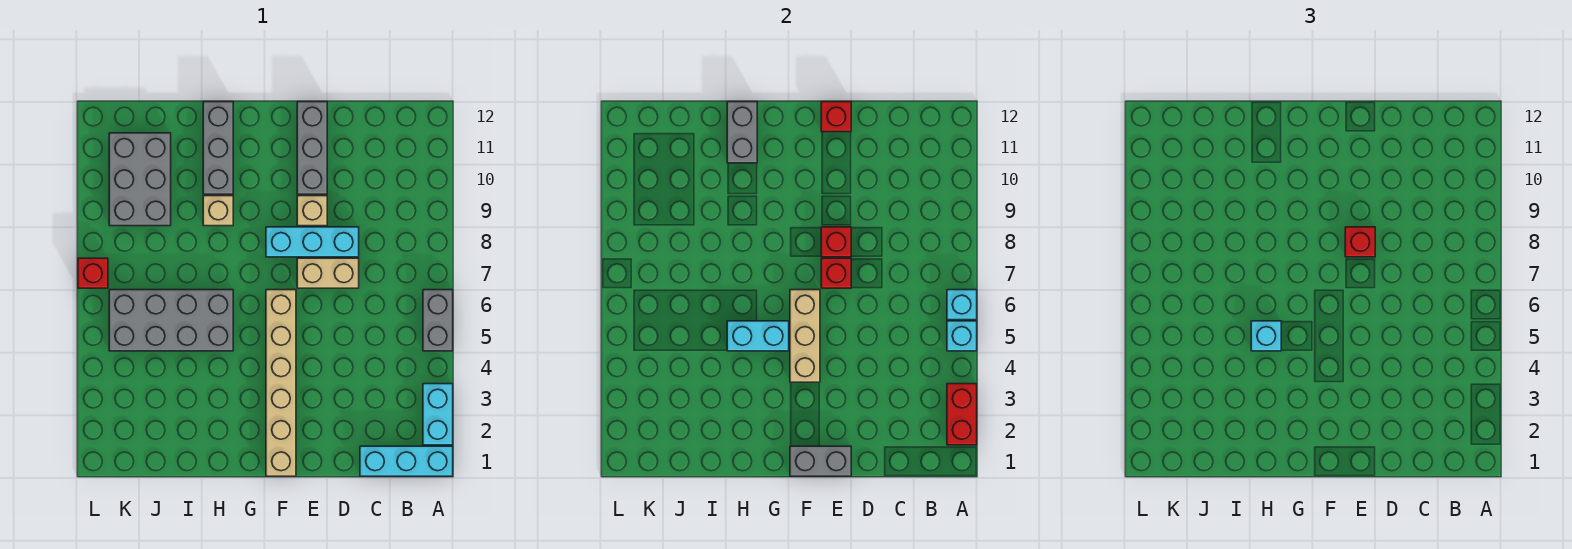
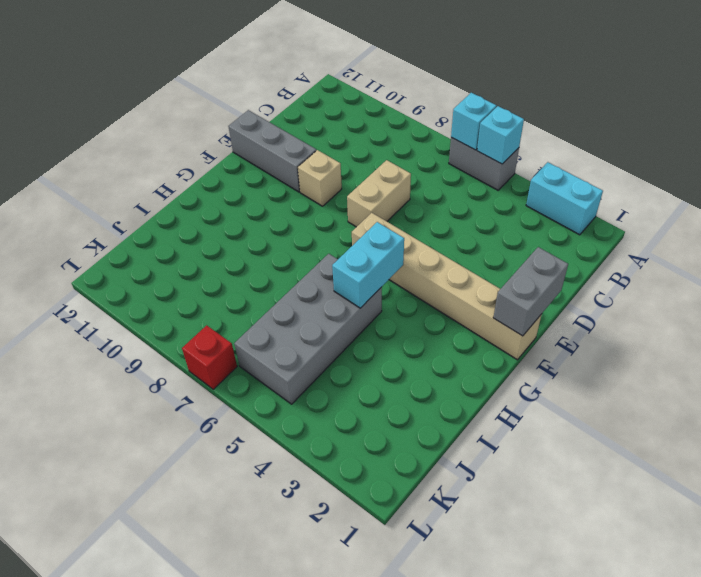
none -> cyan 1x3 brick [360,446,453,476]
none -> cyan 1x3 brick [266,227,359,257]
none -> tan 1x1 brick [203,196,233,226]

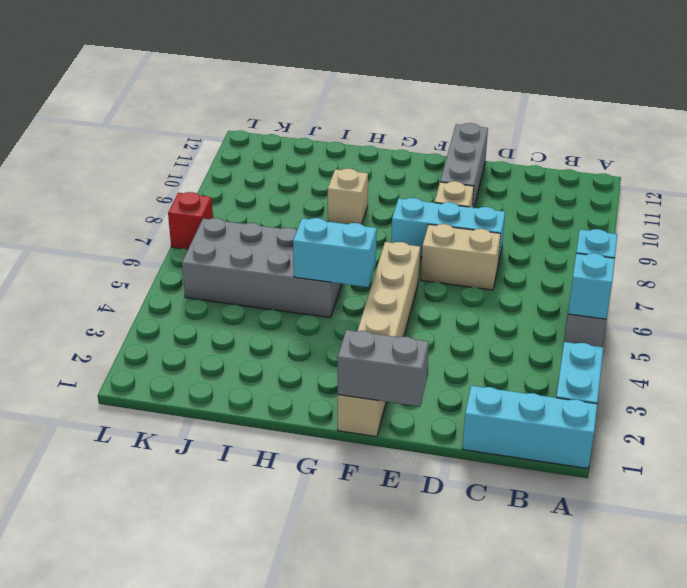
none -> grey 1x3 brick [203,102,233,194]
none -> grey 2x3 brick [109,133,171,226]
none -> red 1x2 brick [947,384,977,445]

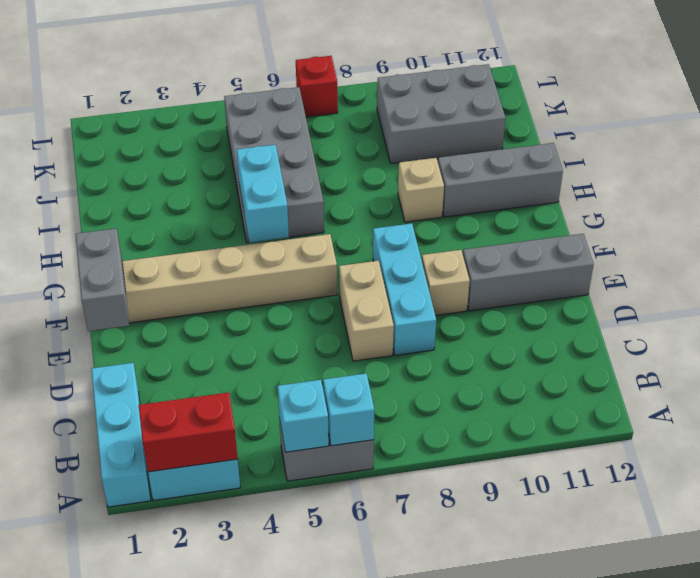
none -> red 1x1 brick [821,258,851,288]
none -> red 1x1 brick [821,227,851,257]
none -> red 1x1 brick [821,102,851,132]

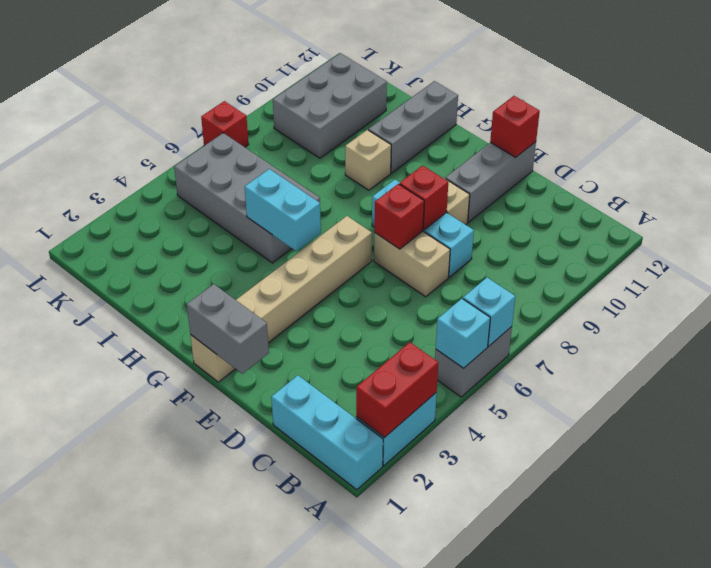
none -> tan 1x3 brick [790,290,820,382]
none -> grey 1x2 brick [727,102,757,163]
none -> red 1x1 brick [1345,227,1375,257]

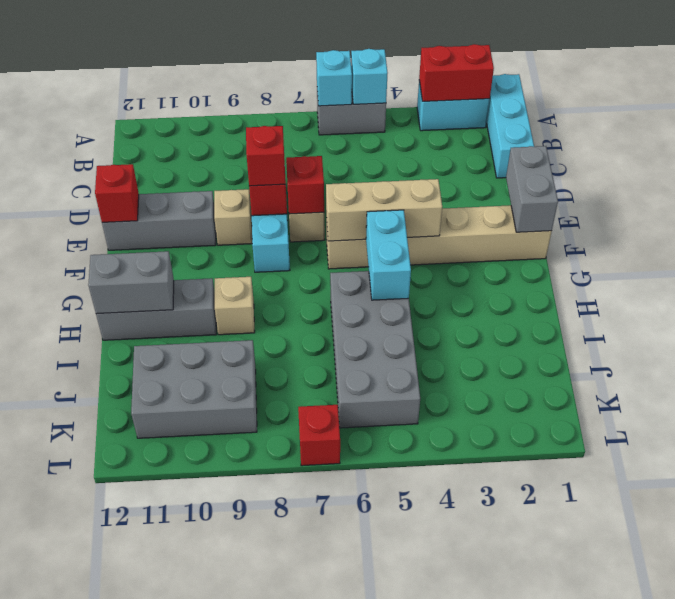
none -> cyan 1x1 brick [1251,321,1281,351]

